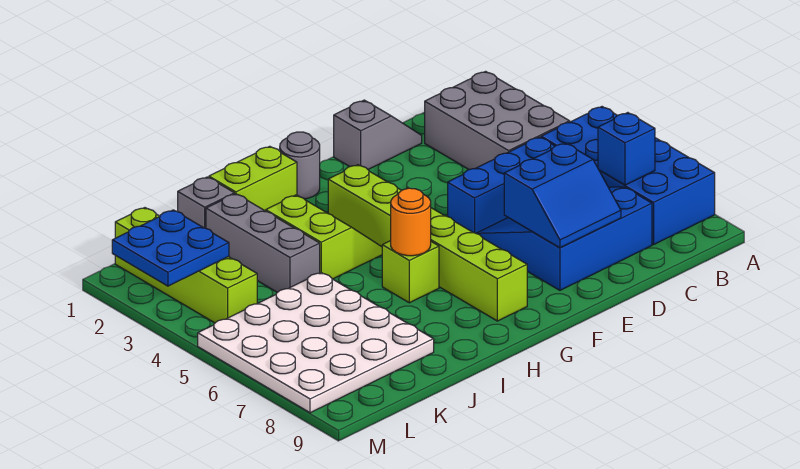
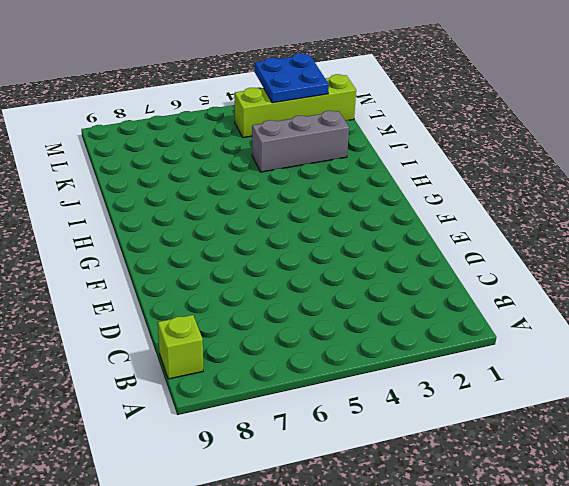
lime 1x1 brick [158,315,203,379] -> lime 1x1 brick moved to [382,241,439,303]
none -> blue 2x4 brick [541,107,715,245]
none -> grey 2x3 brick [425,71,570,170]
none -> blue 1x3 brick [448,137,555,233]

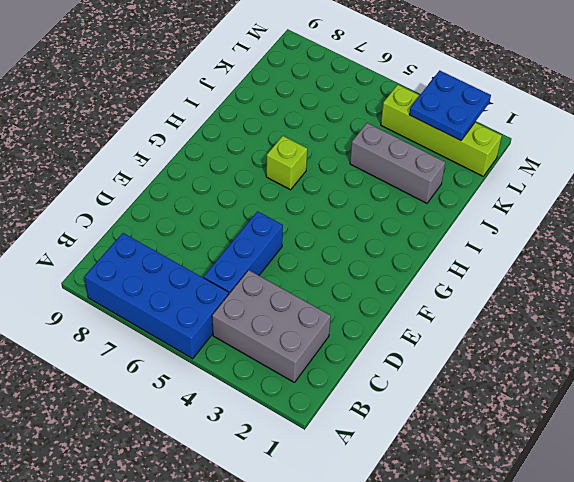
none -> blue 3x3 slope [476,187,652,290]
none -> grey 1x2 slope [334,100,422,169]
none -> grey 1x1 round brick [280,132,320,199]

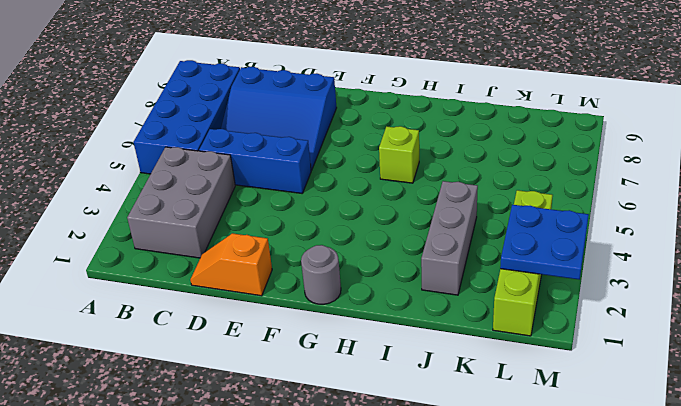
orange 1x2 slope [190,233,272,296] -> grey 1x2 slope [334,100,422,169]
none -> lime 1x6 brick [328,165,527,321]
none -> lime 1x2 brick [209,146,297,211]
none -> lime 2x2 slope [266,195,382,279]

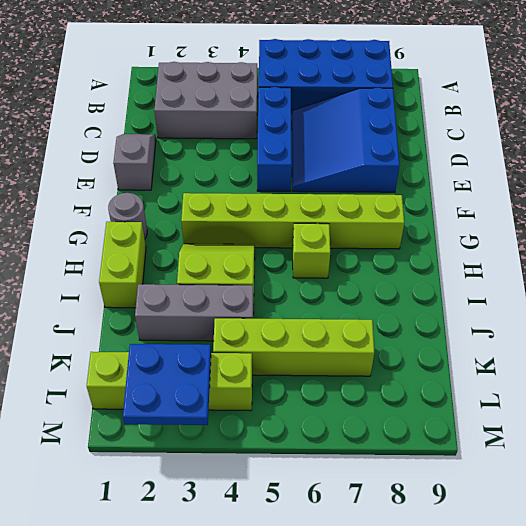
lime 1x4 brick [213,318,374,376] -> white 4x4 plate [198,273,434,413]
none -> grey 1x1 brick [178,177,234,228]
none -> blue 1x1 brick [598,113,655,185]
none -> blue 2x2 slope [504,143,621,248]

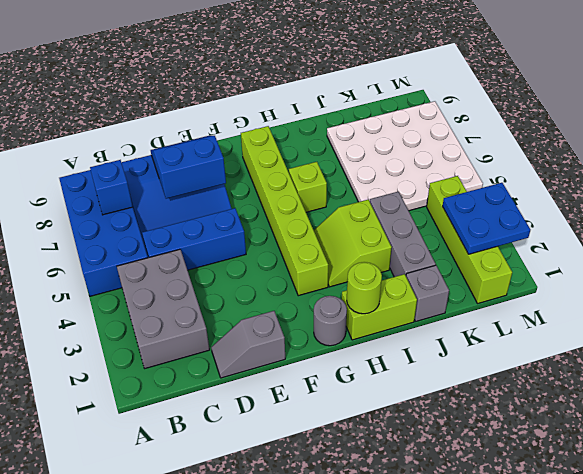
lime 1x1 round brick [347,262,382,314] -> none
none -> orange 1x1 round brick [391,188,431,256]

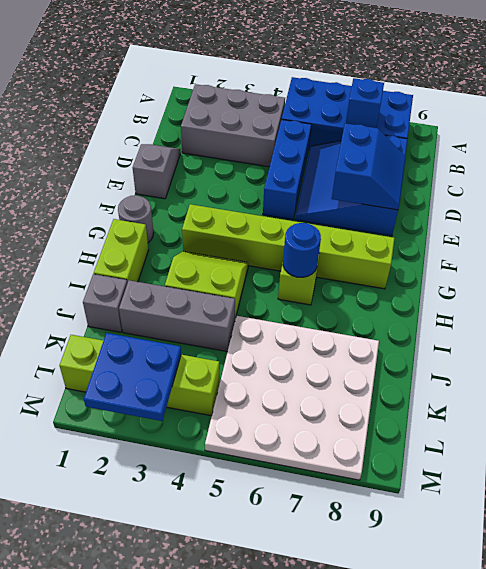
blue 1x1 round brick [283,223,321,277] -> orange 1x1 round brick [391,188,431,256]

